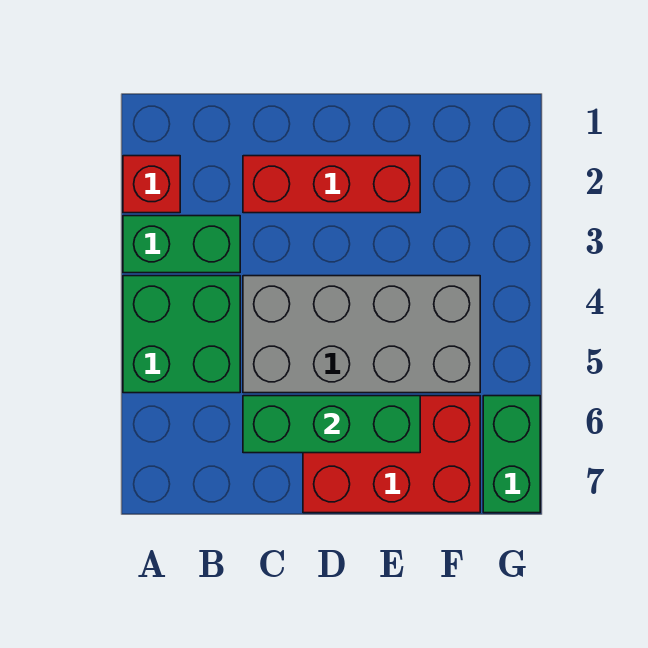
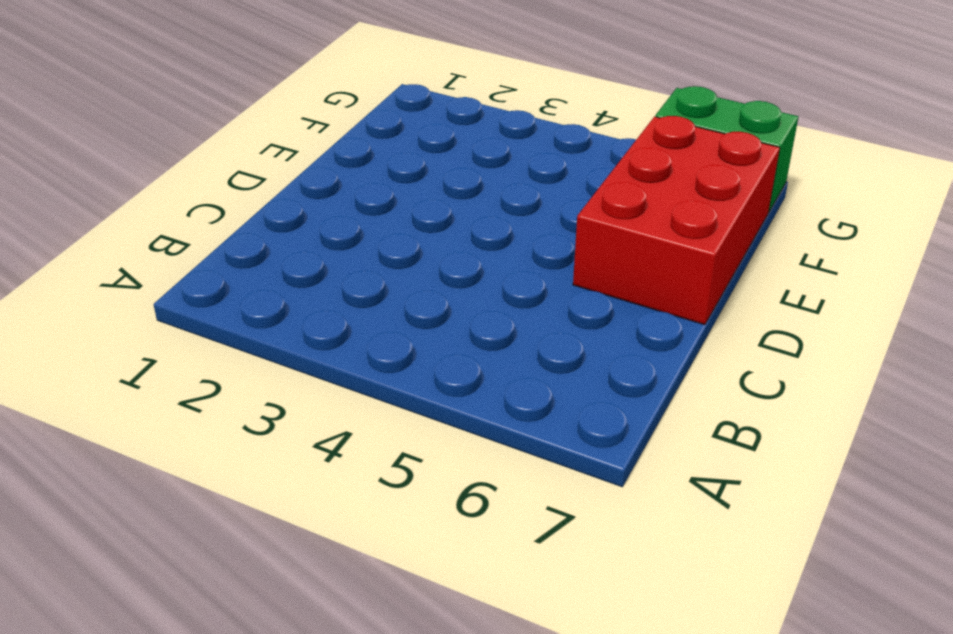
none -> red 1x1 brick [123,156,180,213]
none -> green 1x2 brick [123,216,240,273]

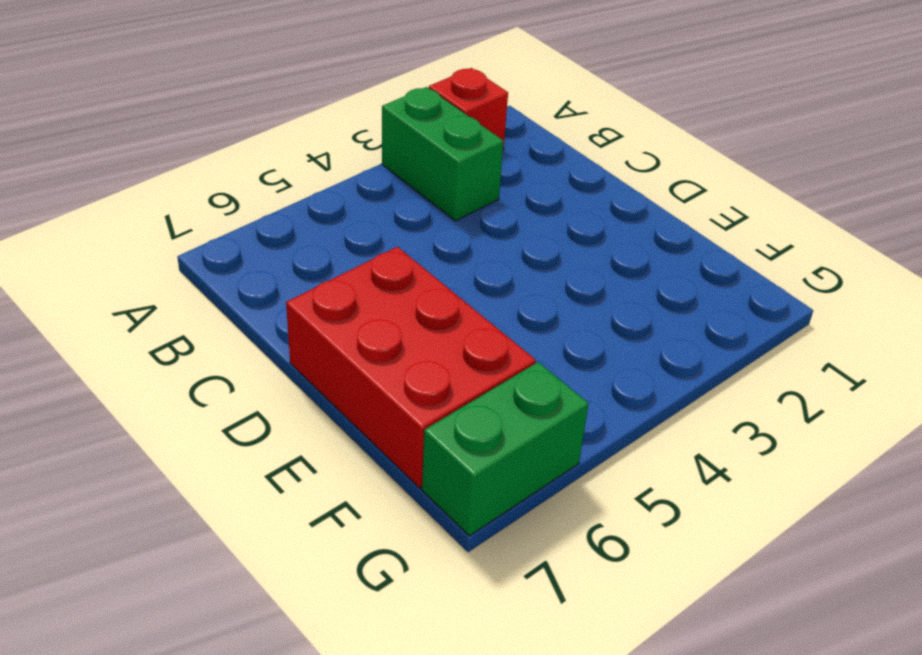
none -> green 2x2 brick [123,276,240,393]
none -> red 1x3 brick [243,156,420,213]

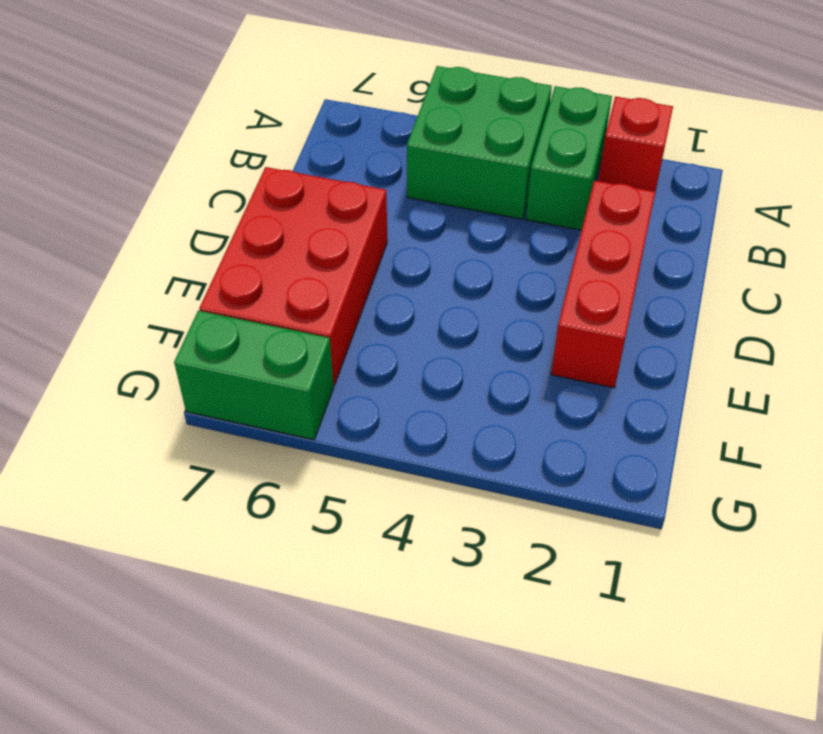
none -> grey 2x4 brick [243,276,480,393]
none -> green 1x3 brick [243,396,420,453]

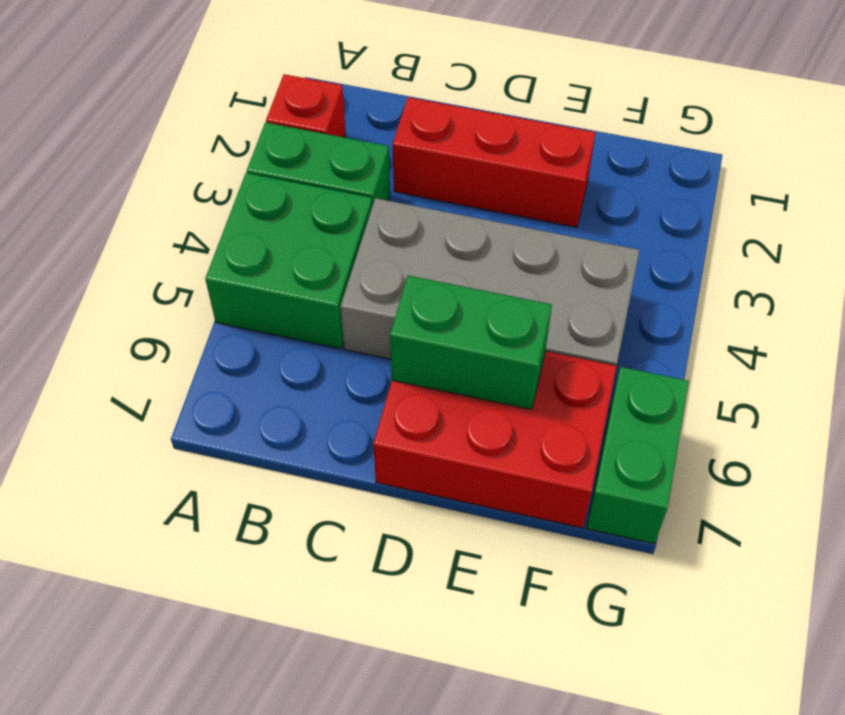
green 1x2 brick [390,276,552,410] -> green 1x3 brick [243,396,420,453]

